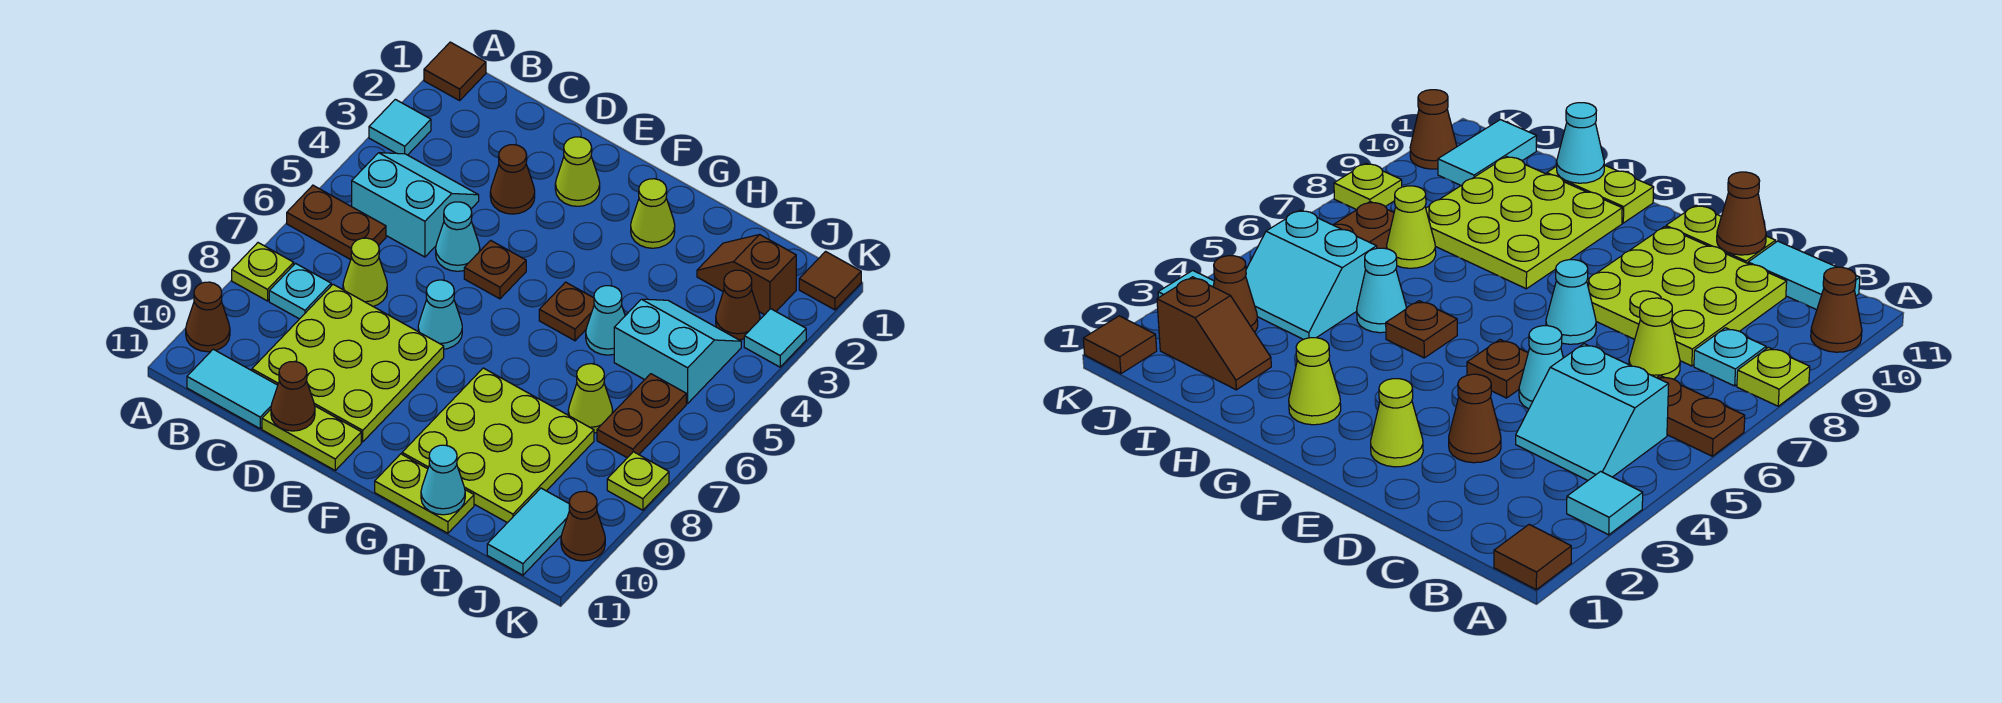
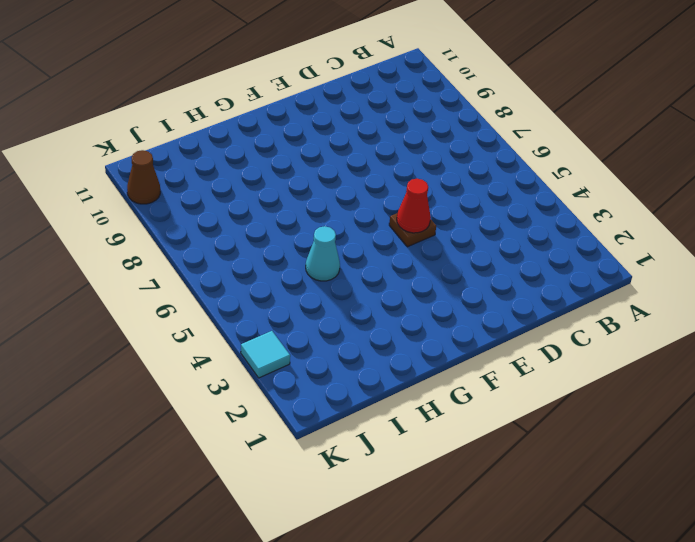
red 1x1 cone [397,179,431,233] -> none
none -> brown 1x1 tile [424,42,486,101]
none -> cyan 1x1 tile [369,99,431,155]
none -> brown 1x2 plate [287,185,386,260]
none -> lime 1x1 plate [232,243,294,301]

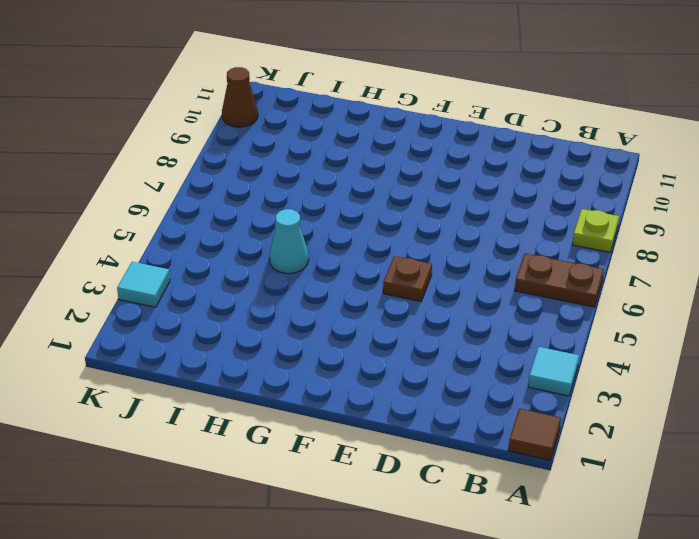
none -> brown 1x1 cone [186,282,230,352]
none -> cyan 2x2 slope [352,153,479,257]
none -> cyan 1x1 plate [269,263,331,319]
none -> cyan 1x2 tile [187,349,278,429]

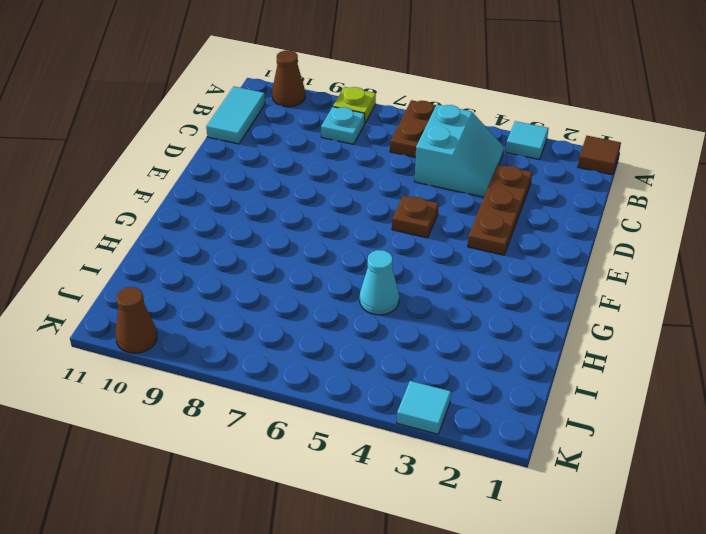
brown 1x3 plate [468,165,532,255] -> brown 1x1 cone [490,145,535,214]
none -> lime 1x1 cone [343,238,387,306]
none -> lime 3x3 plate [252,284,444,442]
none -> cyan 1x1 cone [436,202,480,271]
none -> lime 1x2 plate [262,406,361,470]

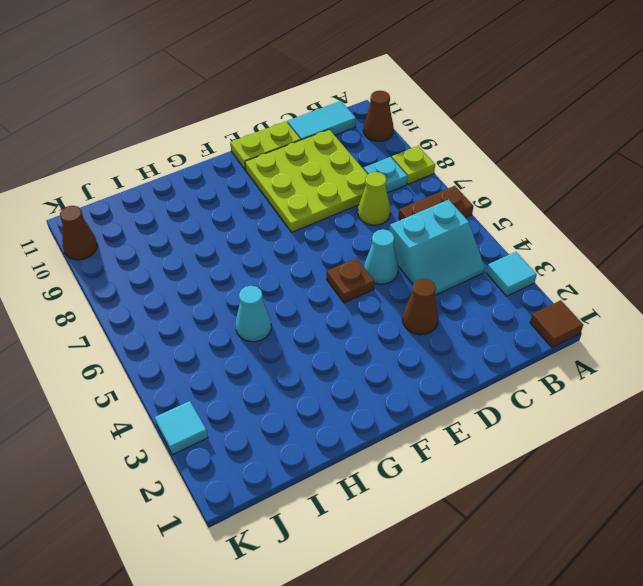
none -> lime 1x1 cone [555,137,600,206]
none -> cyan 1x1 cone [418,280,462,349]
none -> lime 1x1 cone [631,179,675,248]
none -> brown 1x1 plate [539,282,594,341]

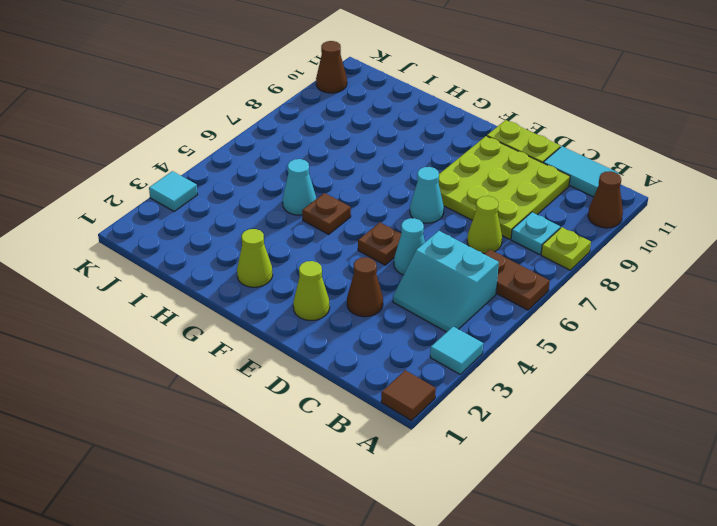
none -> lime 3x3 plate [402,368,594,523]
none -> lime 1x2 plate [375,454,474,533]
none -> brown 1x2 slope [697,235,796,315]
none -> cyan 2x2 slope [614,299,741,403]

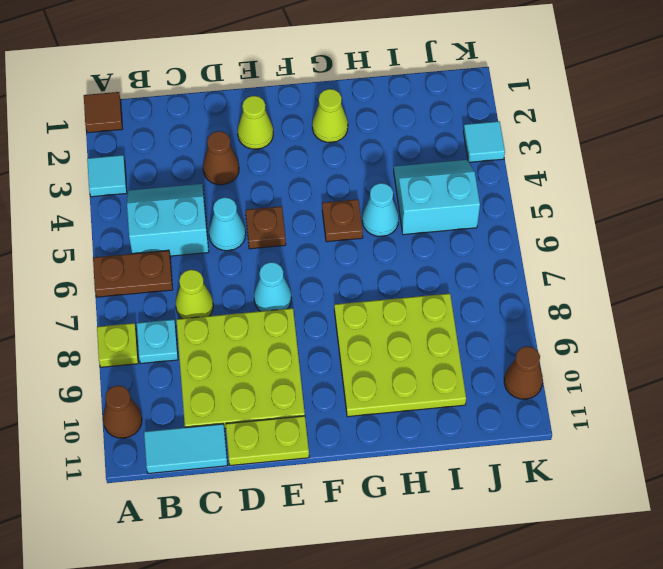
none -> lime 1x2 plate [375,454,474,533]
none -> brown 1x2 slope [697,235,796,315]
none -> lime 1x1 cone [568,364,613,433]
none -> brown 1x1 cone [716,270,760,340]

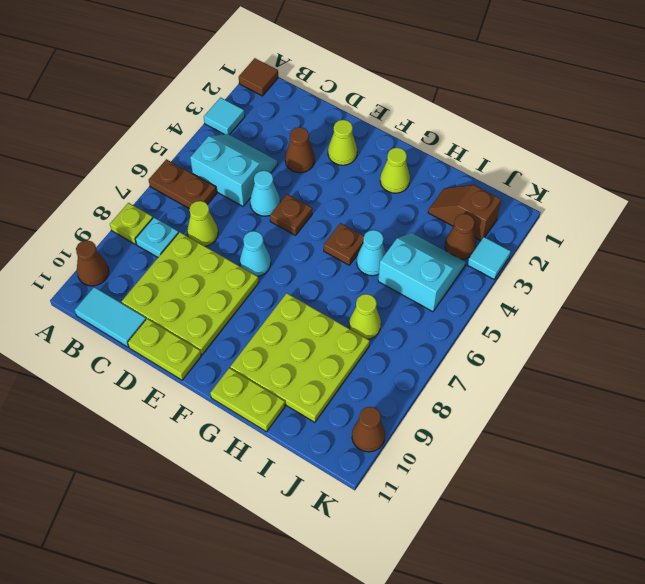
none -> brown 1x2 plate [597,374,686,458]
none -> cyan 1x2 tile [487,488,570,575]
none -> brown 1x1 tile [799,252,861,310]
none -> lime 1x1 plate [607,452,669,510]

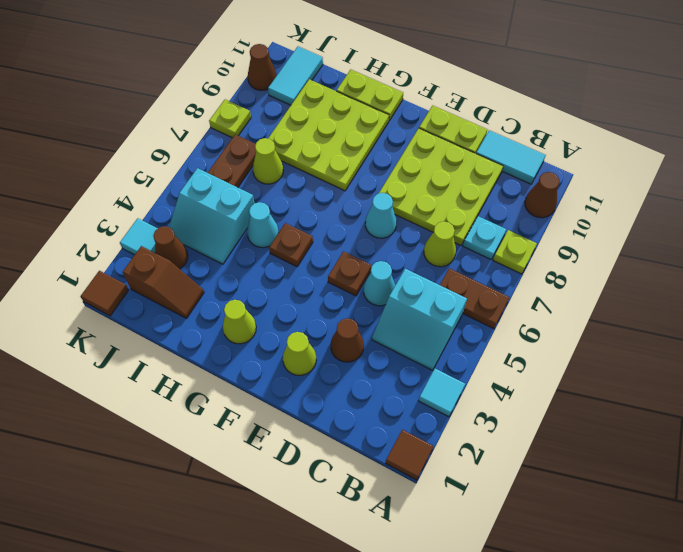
none -> brown 1x1 cone [271,362,315,431]
none -> cyan 1x1 cone [421,445,465,515]

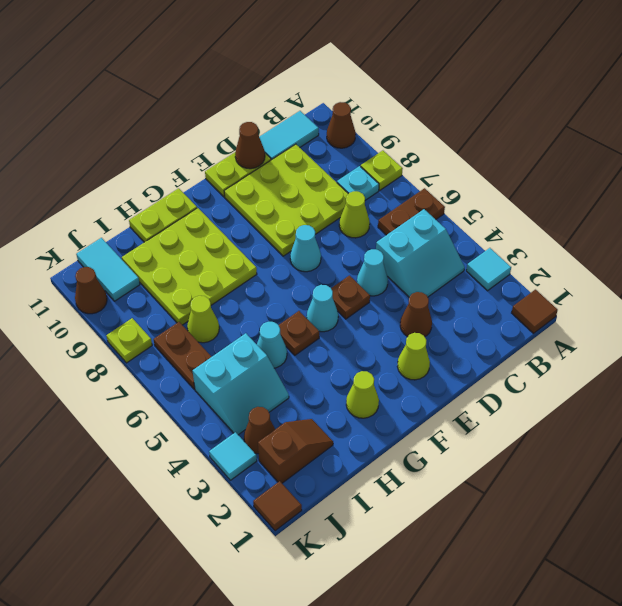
cyan 1x1 cone [307,285,338,332] -> cyan 1x1 cone moved to [421,445,465,515]

